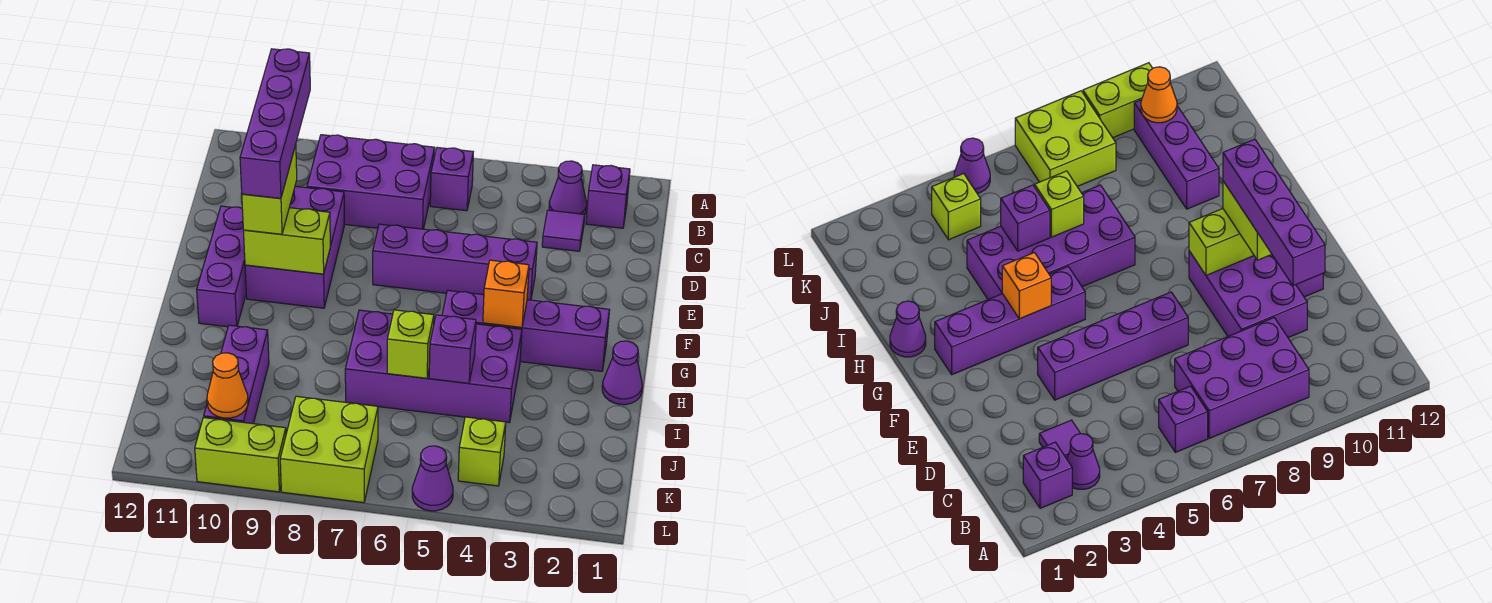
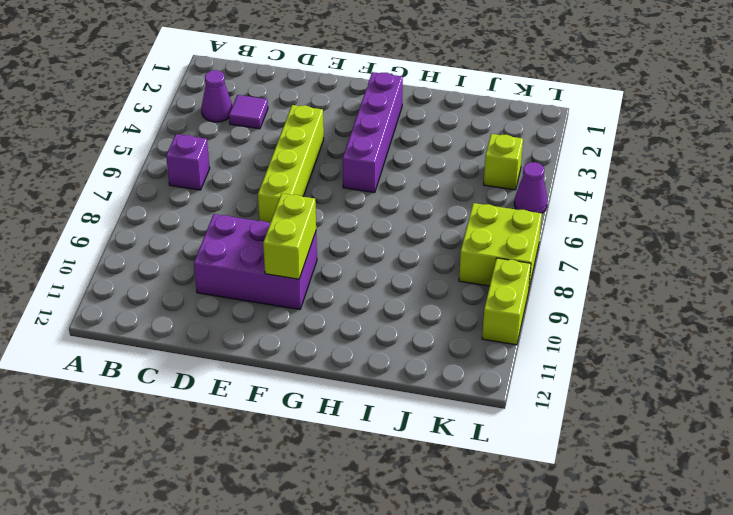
lime 1x4 brick [258,105,324,223] -> purple 1x4 brick [373,224,537,300]
none -> purple 1x1 brick [586,165,630,228]
none -> purple 2x3 brick [307,135,435,229]
none -> purple 1x3 brick [197,206,246,327]

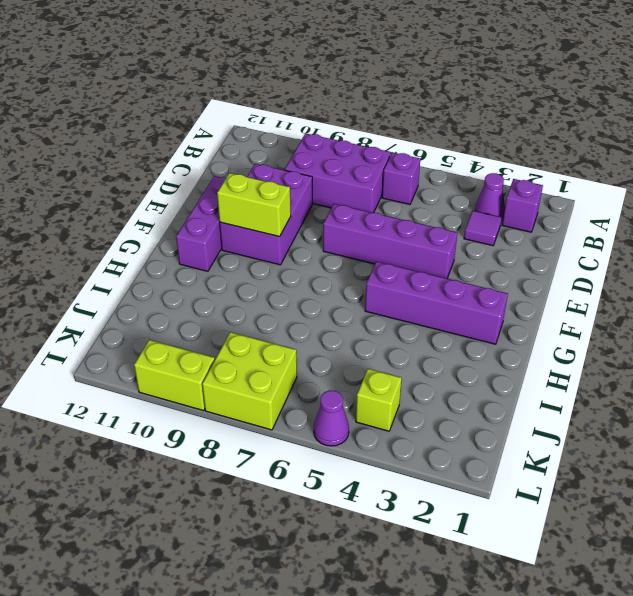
none -> purple 1x1 cone [602,341,642,405]
none -> purple 2x4 brick [345,310,522,423]
none -> purple 1x3 brick [204,325,269,424]

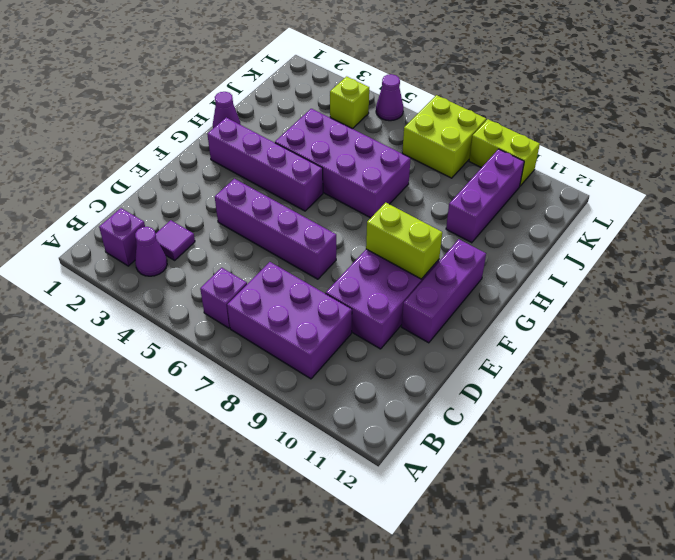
none -> orange 1x1 brick [483,260,529,328]
none -> purple 1x1 brick [429,315,476,383]
none -> lime 1x1 brick [387,310,434,378]

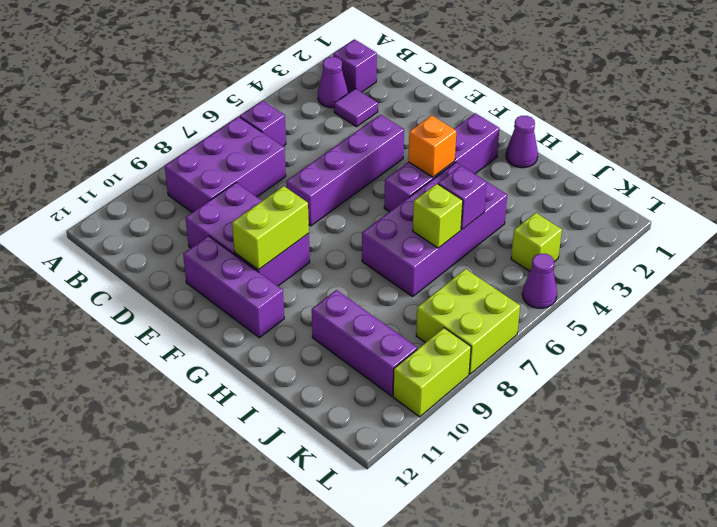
none -> orange 1x1 cone [207,353,248,418]
none -> lime 1x2 brick [242,145,297,234]
none -> purple 1x4 brick [240,49,310,198]

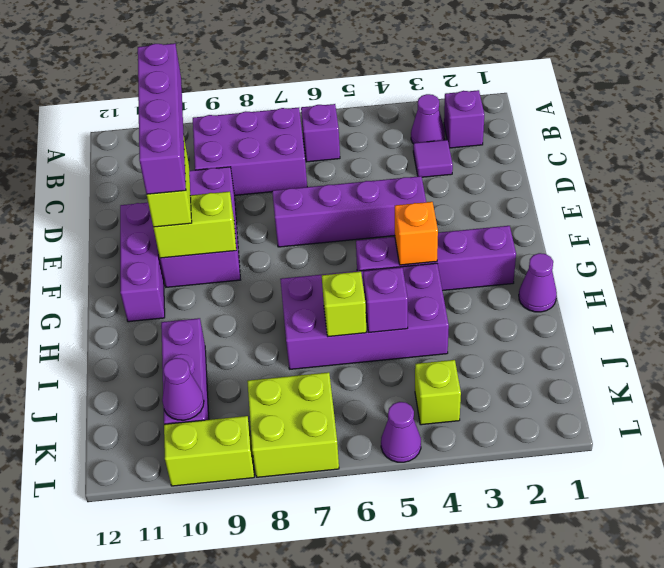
purple 1x1 cone [162,358,204,420] -> orange 1x1 cone [207,353,248,418]

